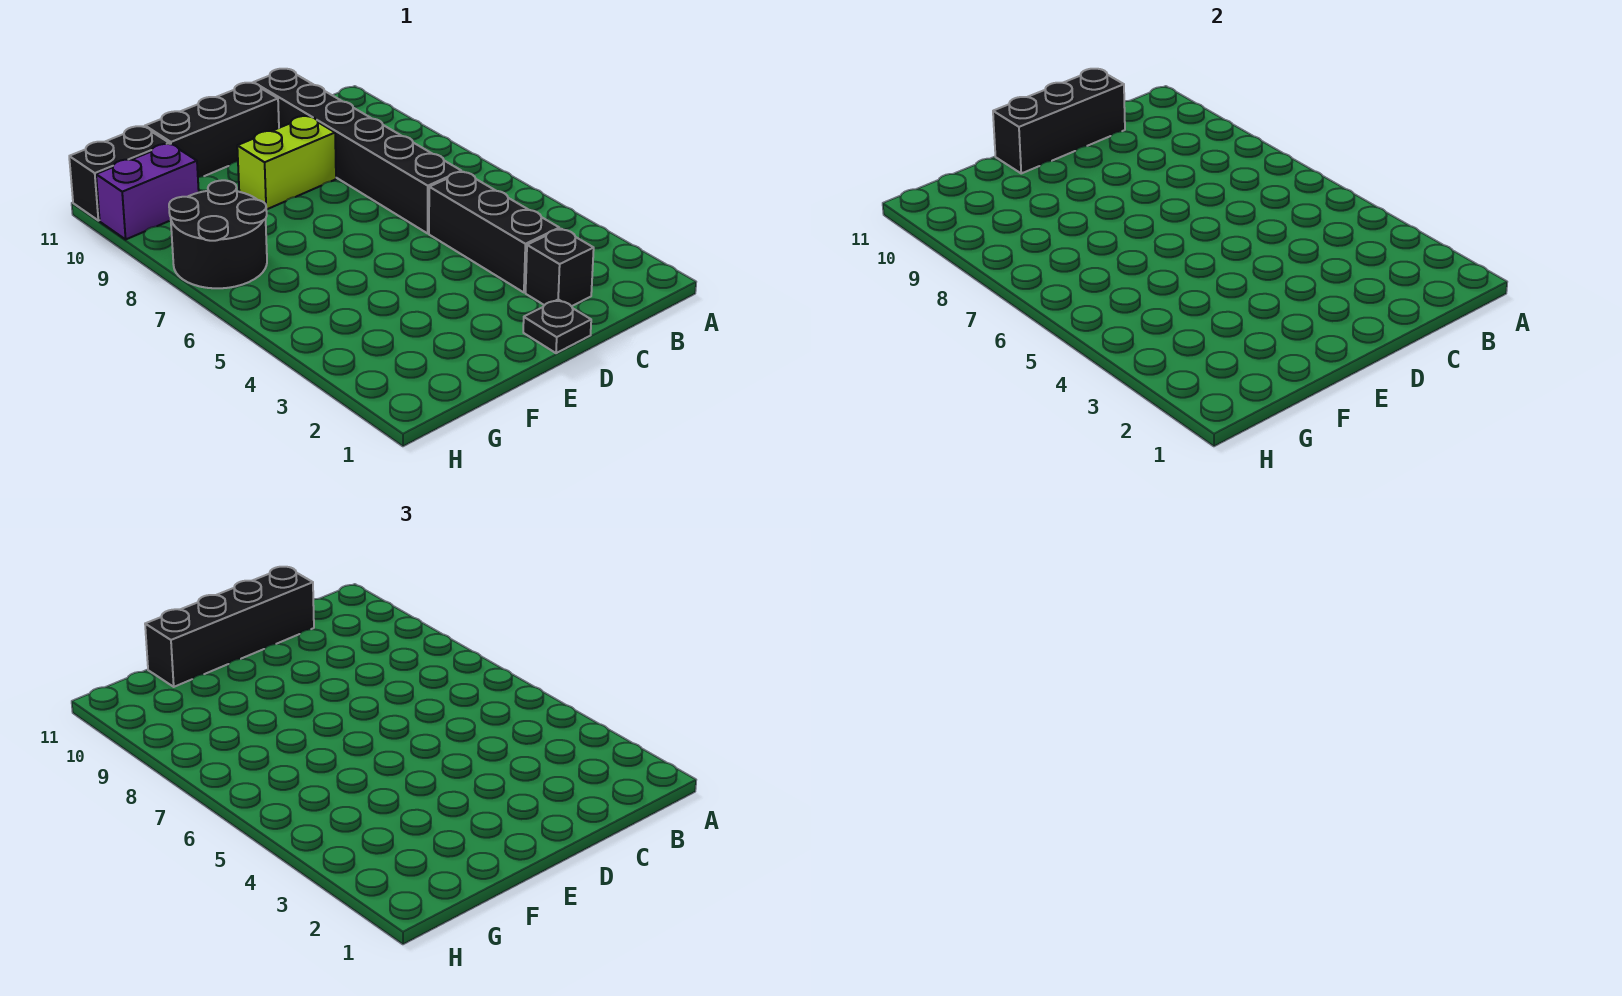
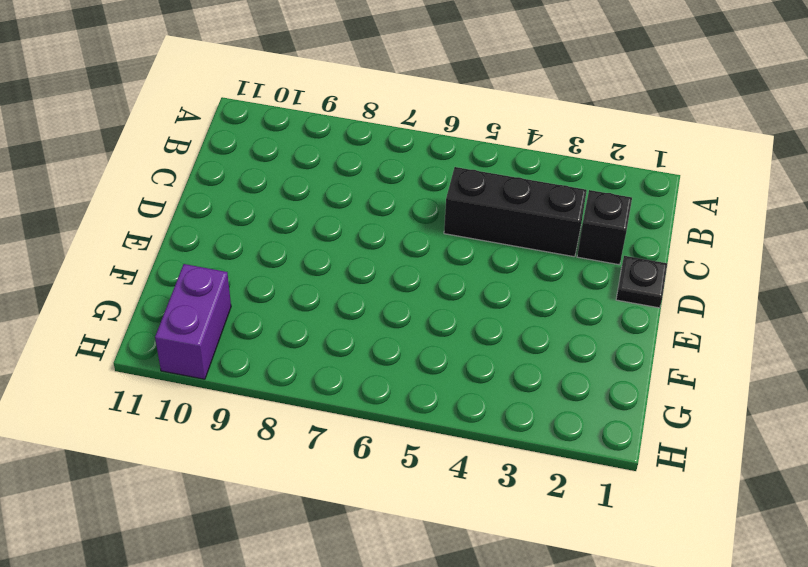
none -> black 1x6 brick [253,69,461,233]
none -> lime 1x2 brick [237,116,336,210]

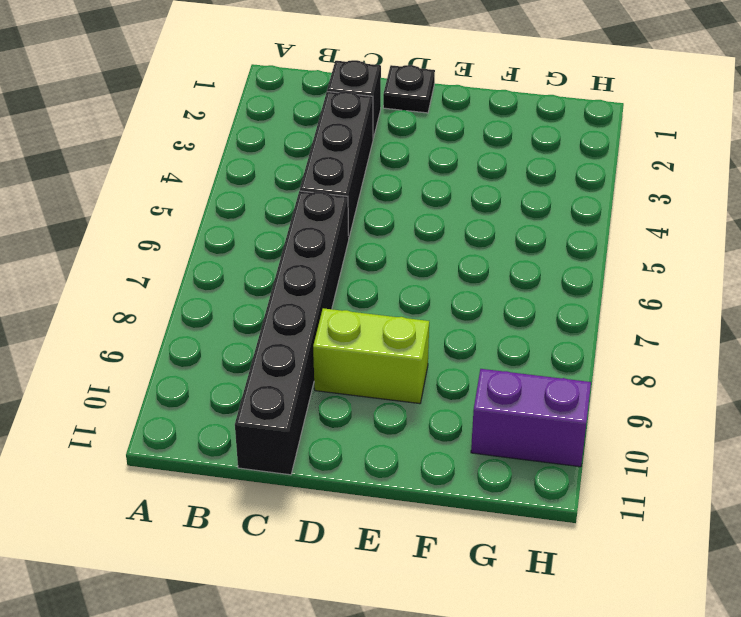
none -> black 1x3 brick [145,83,279,177]
none -> black 2x2 round brick [169,180,267,288]

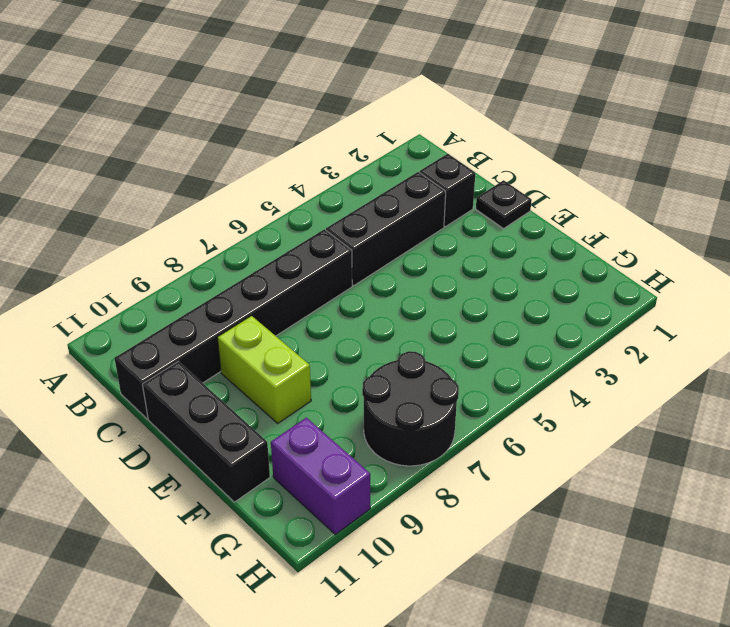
none -> black 1x2 brick [69,126,169,221]
none -> black 1x3 brick [993,69,1125,173]

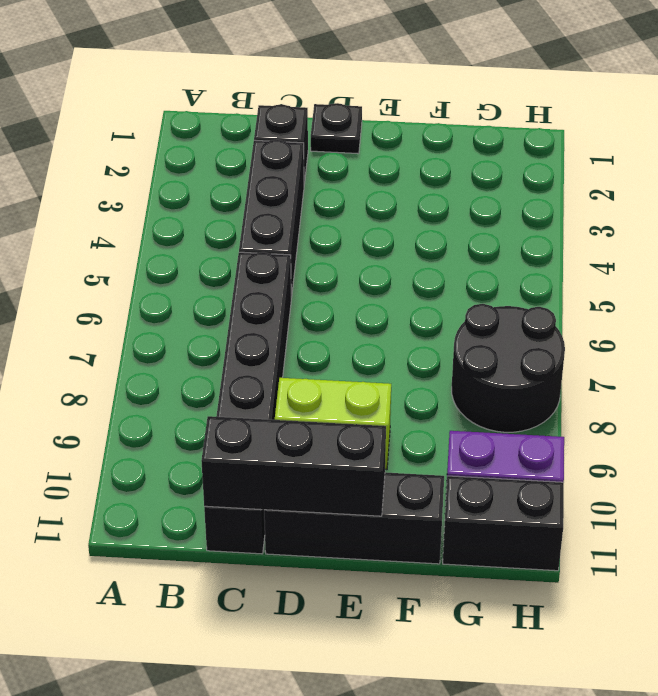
none -> black 1x4 brick [145,567,314,687]

